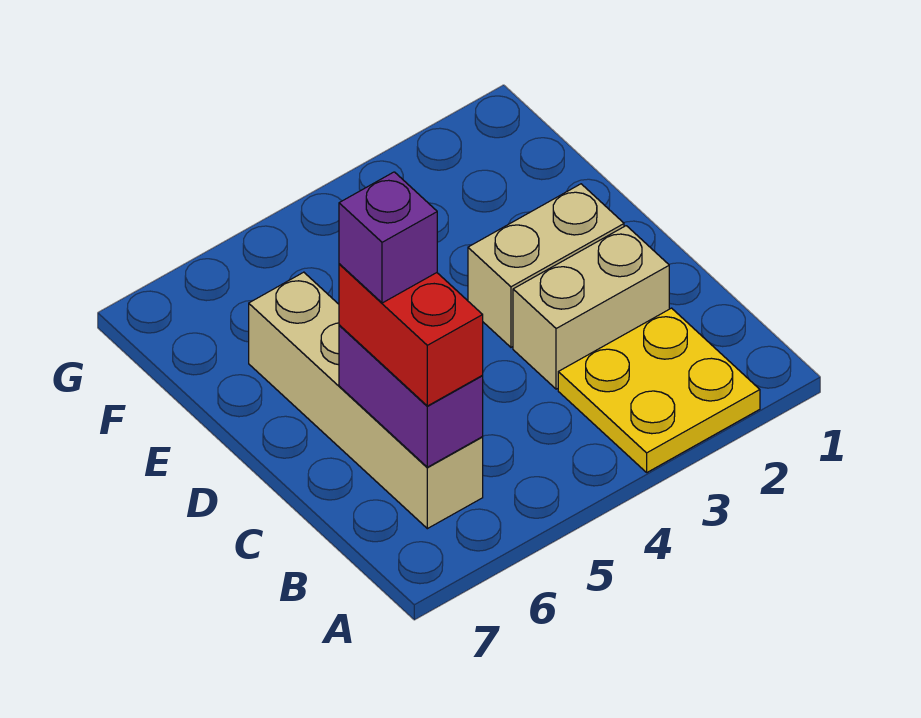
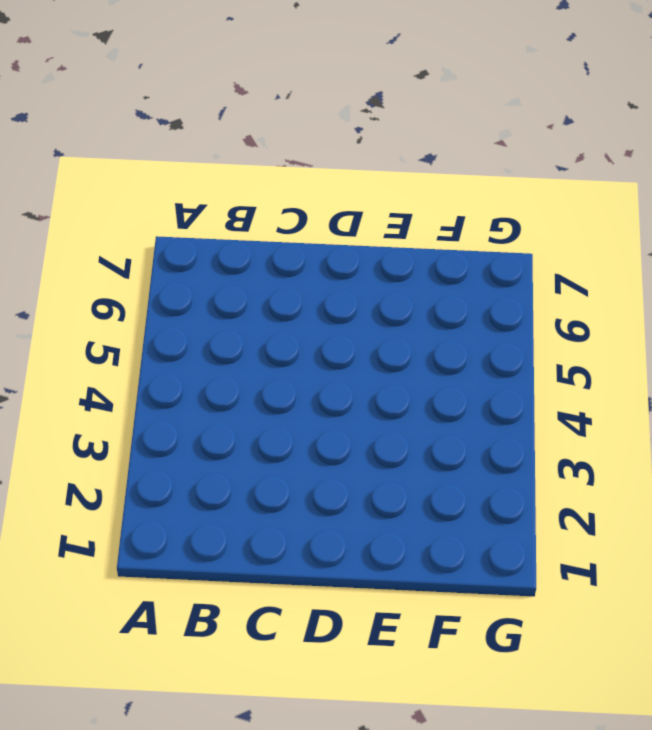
none -> yellow 2x2 plate [558,308,760,472]
none -> tan 1x4 brick [249,272,483,529]

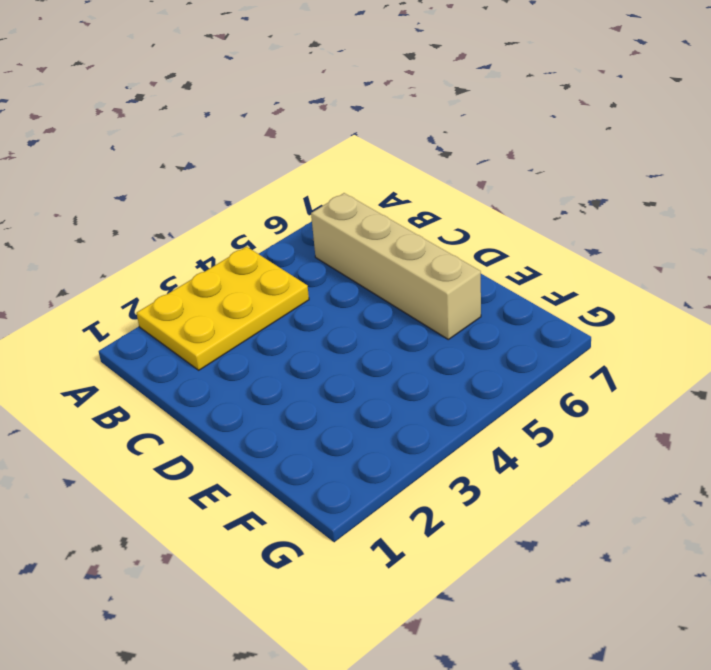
yellow 2x3 plate [136,247,309,370] -> yellow 2x2 plate [558,308,760,472]
none -> tan 1x2 brick [513,226,669,389]
none -> tan 1x2 brick [468,184,624,347]

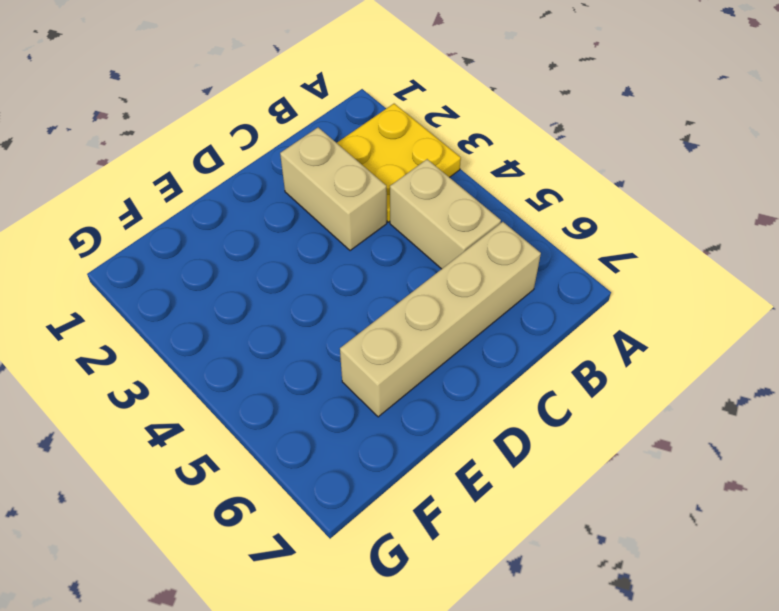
tan 1x2 brick [390,159,501,269] -> tan 1x2 brick moved to [468,184,624,347]
none -> purple 1x2 brick [339,325,483,467]
none -> red 1x2 brick [339,264,483,406]

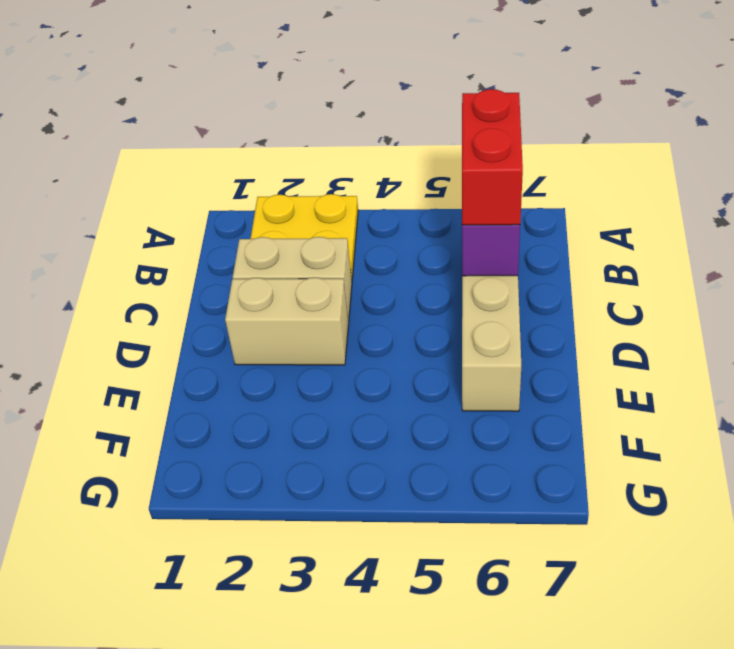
none -> purple 1x1 brick [339,172,437,303]

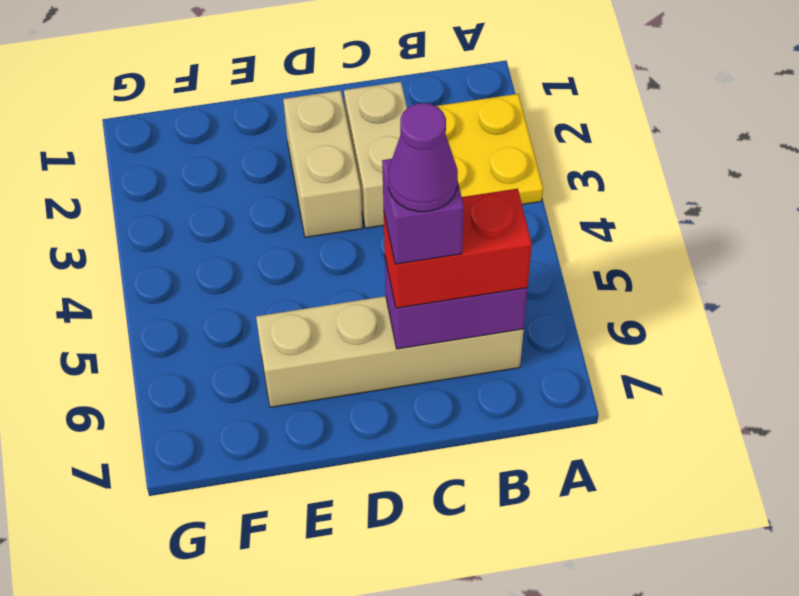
purple 1x1 cone [388,103,458,212] -> none

